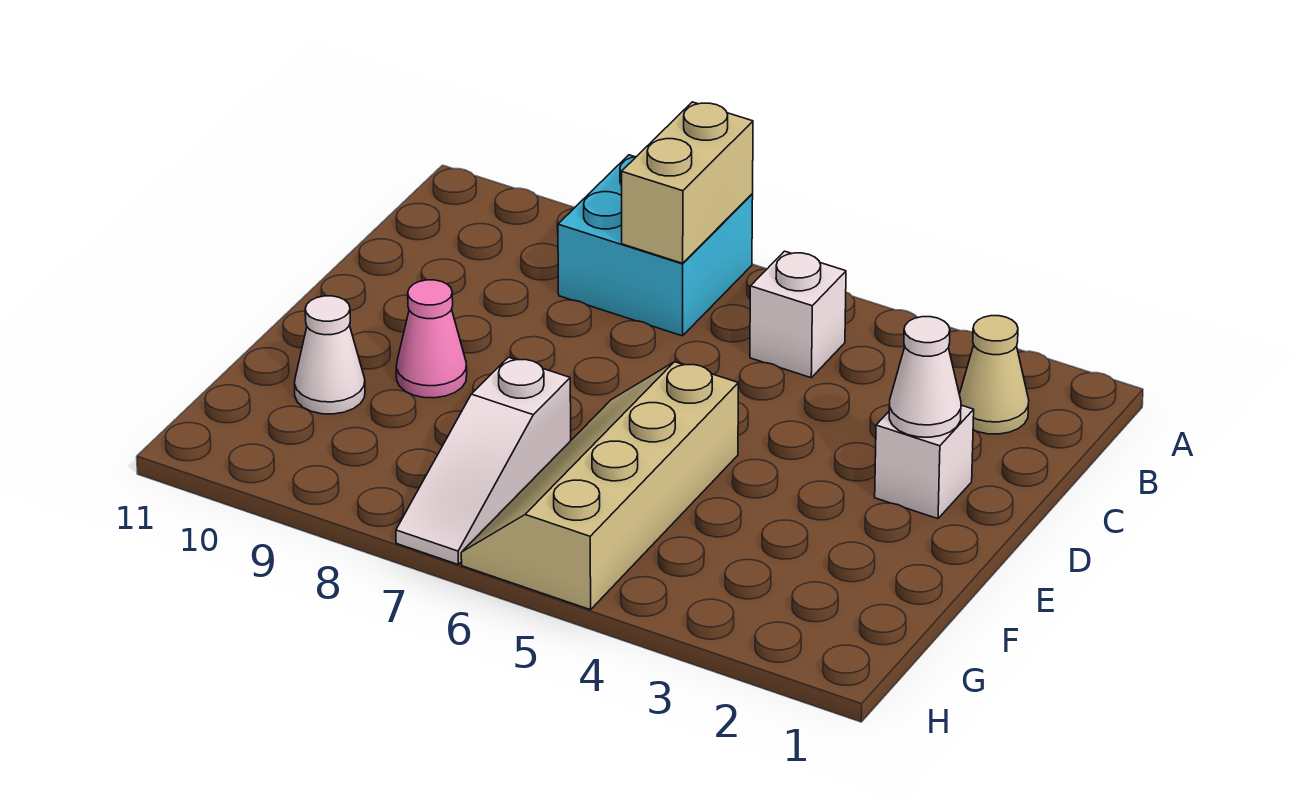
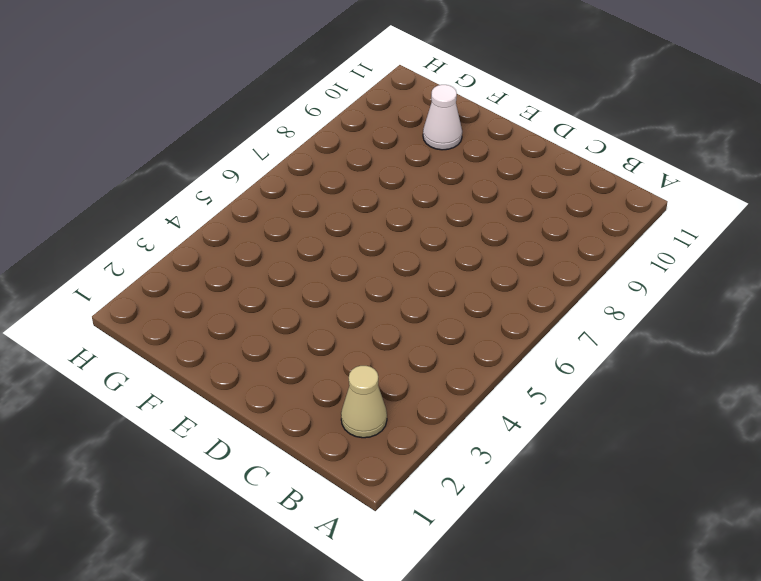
none -> cyan 2x2 brick [558,155,753,336]
none -> white 1x1 brick [750,251,846,378]

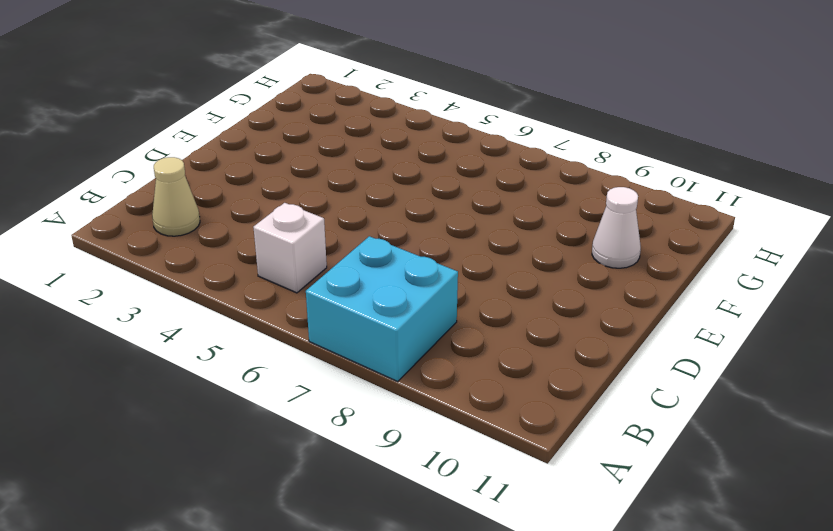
none -> white 1x1 brick [875,405,974,519]
none -> tan 2x4 slope [461,362,738,610]

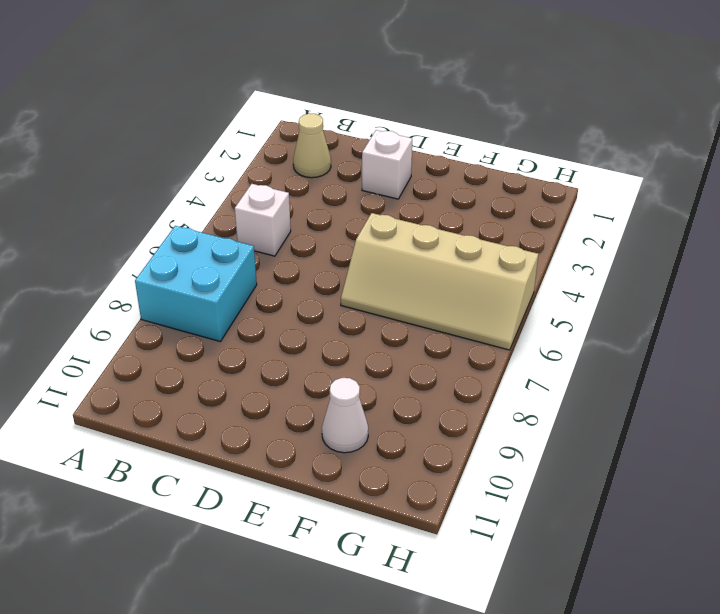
none -> pink 1x1 cone [396,280,467,398]
none -> white 1x3 slope [396,357,571,564]

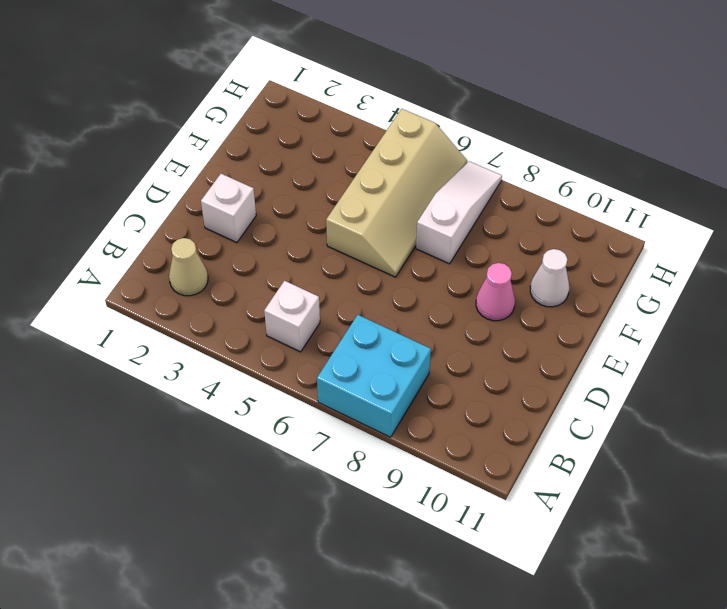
none -> tan 1x2 brick [622,102,753,263]
none -> white 1x1 cone [889,317,961,437]

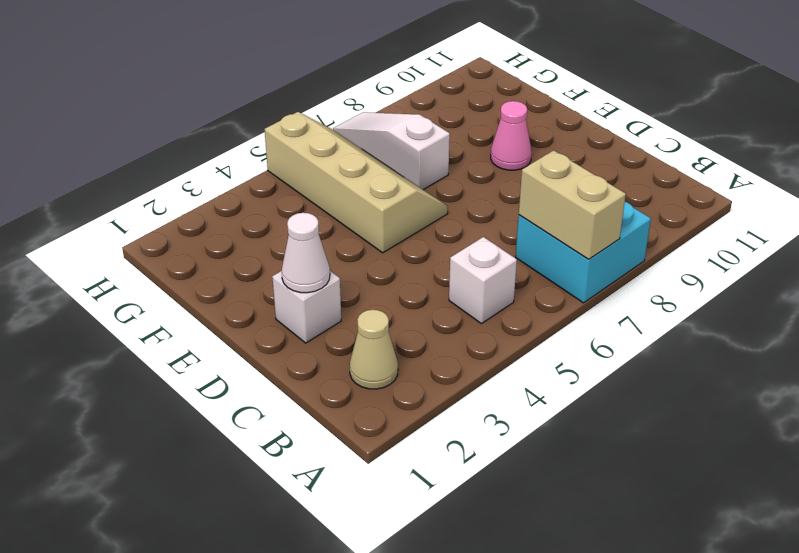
none -> white 1x1 cone [294,296,365,414]

